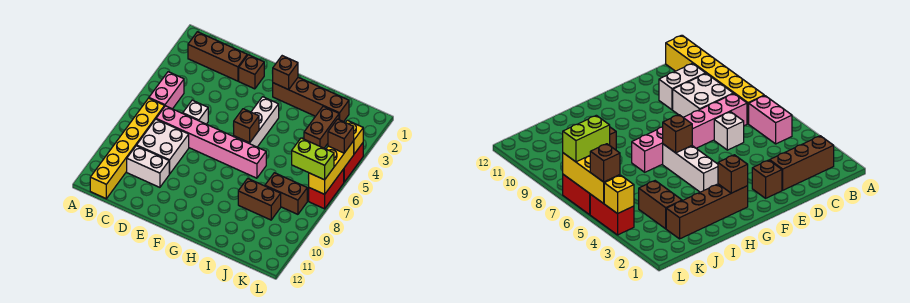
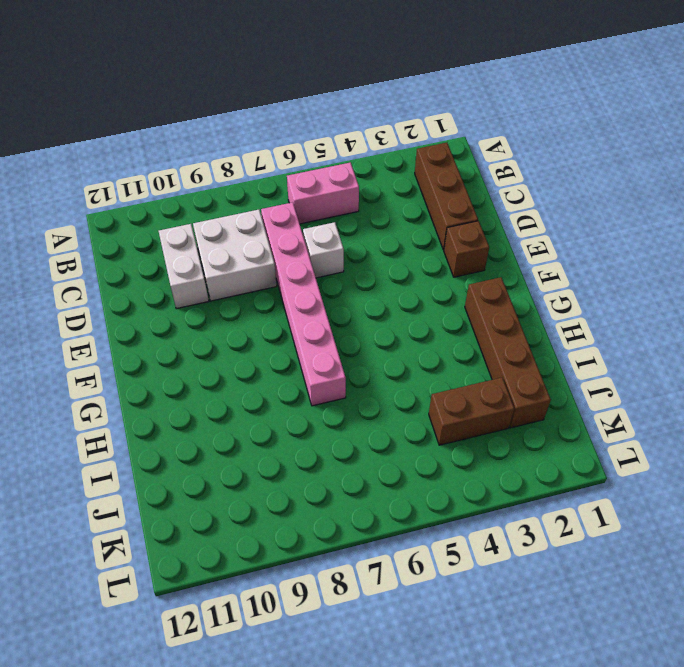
none -> yellow 1x6 brick [90,98,165,199]
none -> white 1x3 brick [234,97,279,147]
none -> brown 1x2 brick [238,178,281,220]

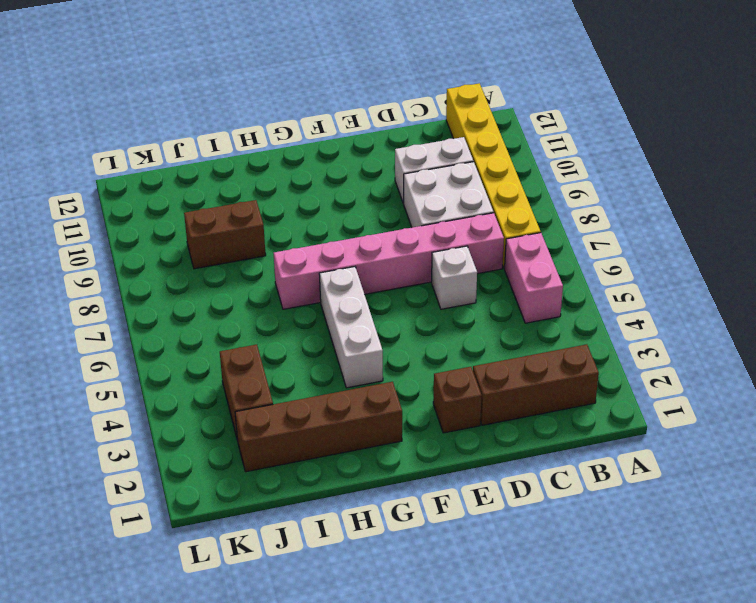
none -> brown 1x2 brick [265,173,307,214]
none -> red 1x2 brick [344,143,363,182]
none -> red 1x2 brick [309,169,344,209]

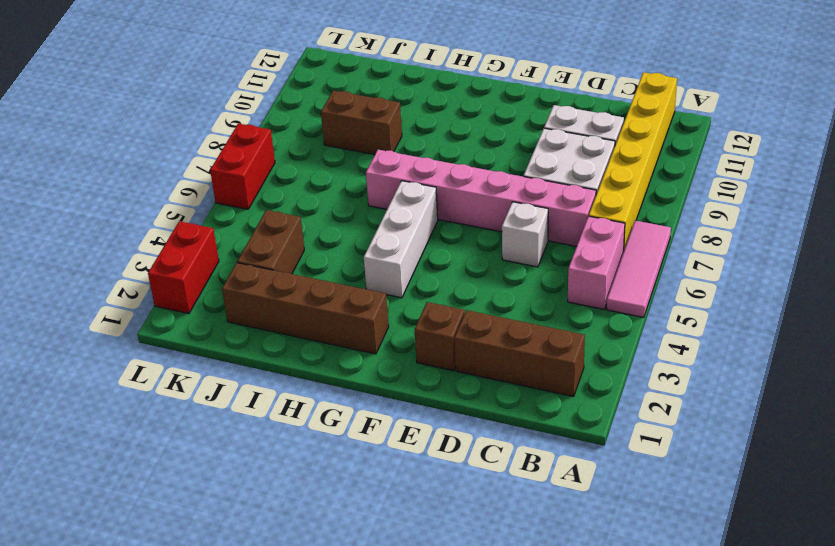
pink 1x3 tile [606,221,671,317] -> none
red 1x2 brick [148,221,219,314] -> red 1x2 brick moved to [344,143,363,182]
none -> brown 1x2 brick [265,173,307,214]
none -> brown 1x1 brick [272,56,298,90]
none -> brown 1x1 brick [233,109,259,143]

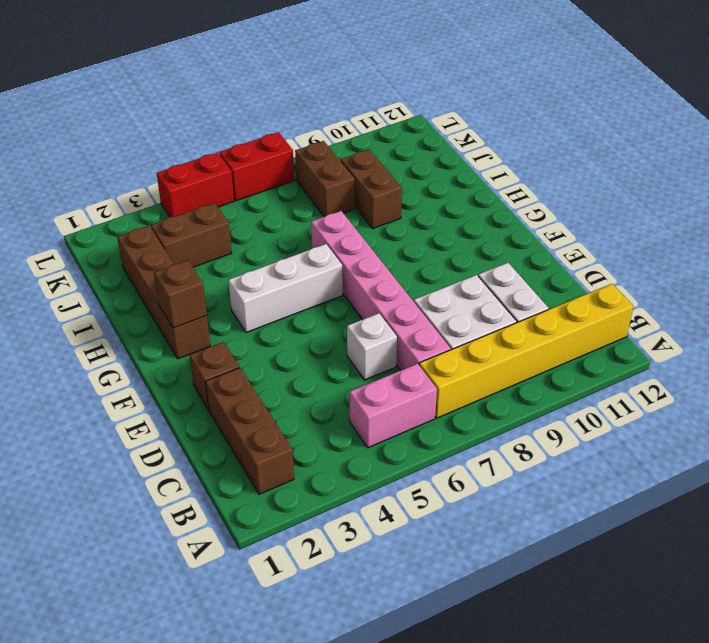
none -> brown 1x1 brick [233,109,259,143]
none -> yellow 1x1 brick [346,120,363,154]
none -> yellow 1x3 brick [308,141,354,194]

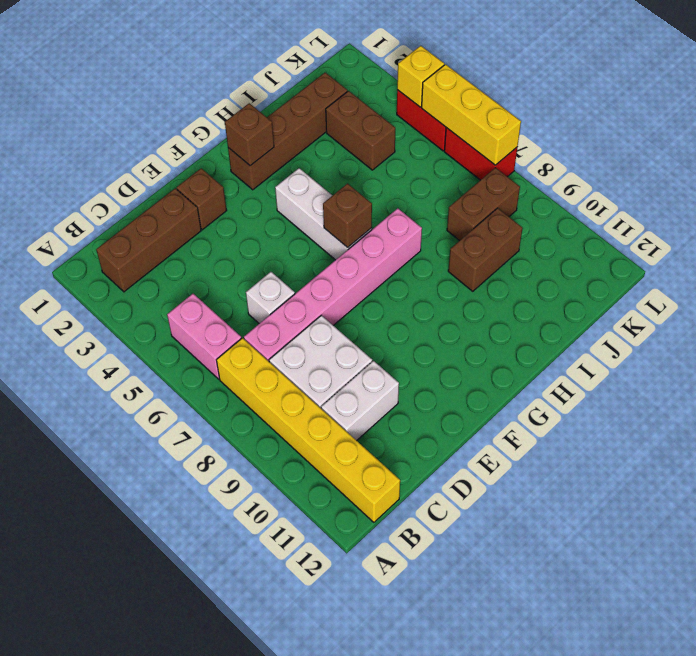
none -> lime 1x2 brick [292,138,334,180]
none -> brown 1x1 brick [328,119,354,153]

